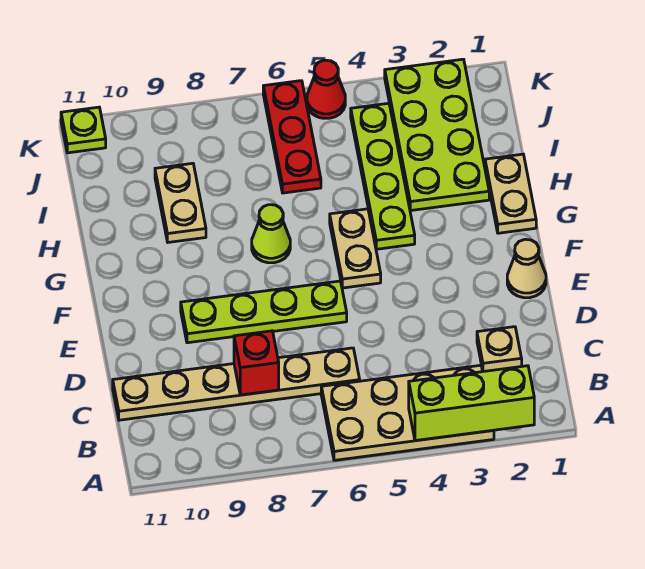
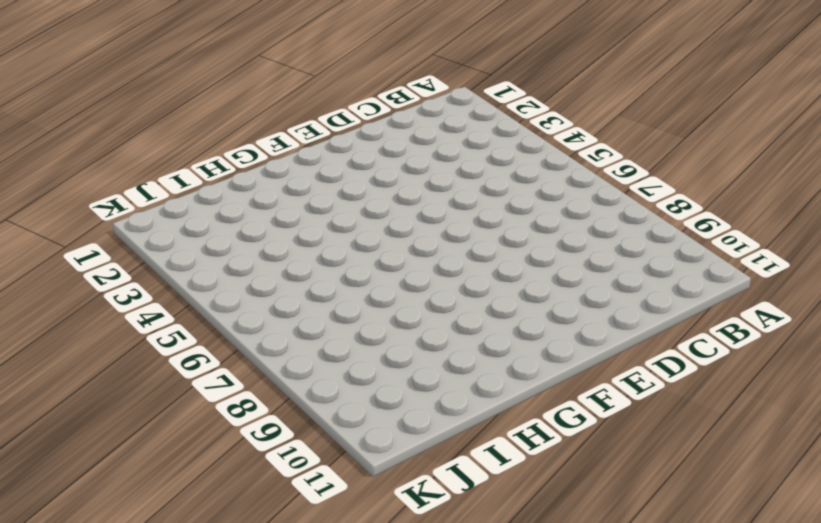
none -> tan 2x4 plate [321,365,494,460]
none -> tan 1x1 plate [477,327,522,372]
none -> tan 1x6 plate [113,348,360,420]

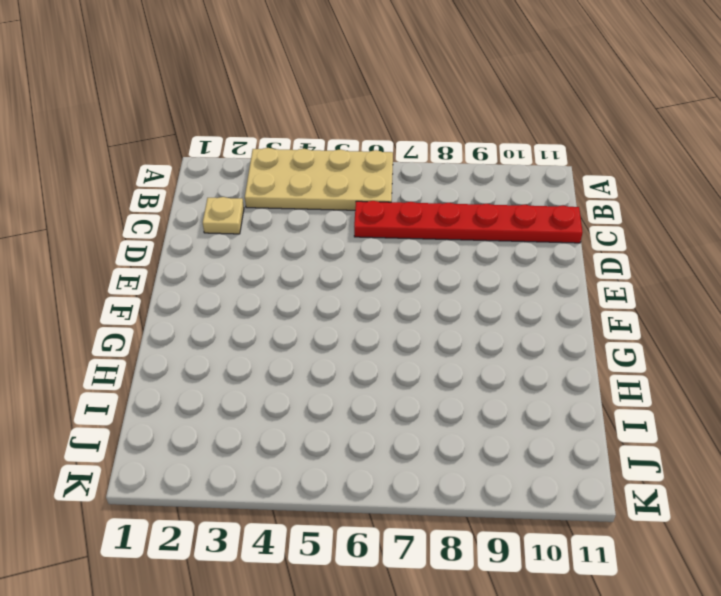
red 1x6 plate [354,201,583,243] -> tan 1x6 plate [113,348,360,420]
none -> tan 1x1 cone [507,239,546,298]
none -> lime 1x4 plate [181,281,347,343]
none -> tan 1x2 plate [330,209,381,288]

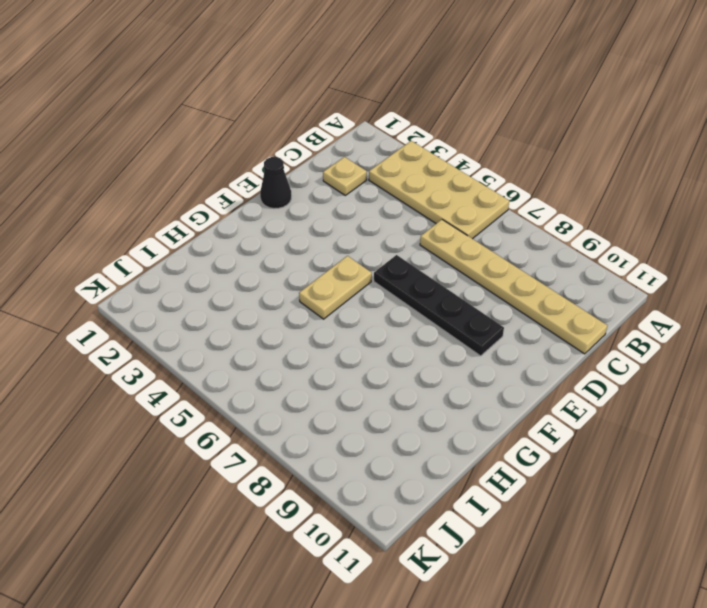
black 1x1 cone [260,157,291,209] -> tan 1x1 cone [507,239,546,298]
black 1x4 plate [374,255,504,356] -> lime 1x4 plate [181,281,347,343]
none -> tan 1x2 plate [485,154,536,233]
none -> lime 1x4 plate [351,103,415,249]
none -> lime 1x1 cone [252,205,290,263]

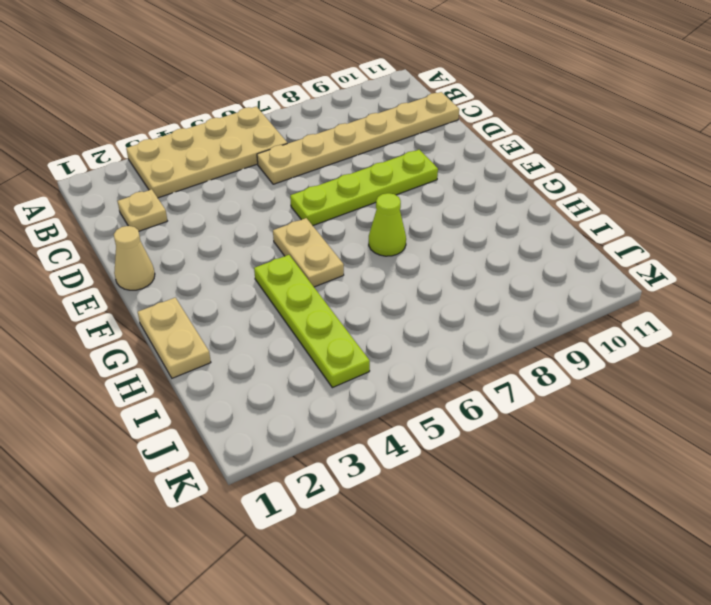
none -> lime 2x4 plate [385,59,489,210]
none -> tan 1x2 plate [155,163,206,242]
none -> red 1x3 plate [263,81,321,193]

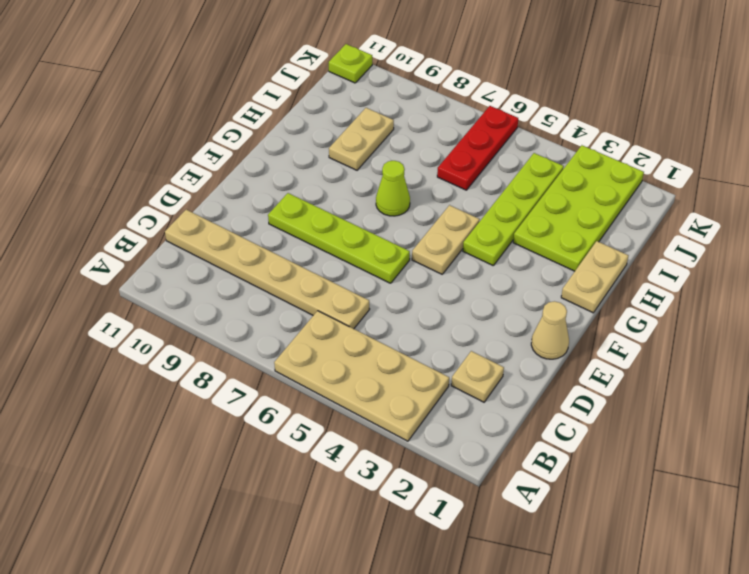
none -> red 1x1 cone [307,60,345,118]
none -> lime 1x3 brick [409,366,534,441]
none -> red 1x1 brick [234,331,279,395]

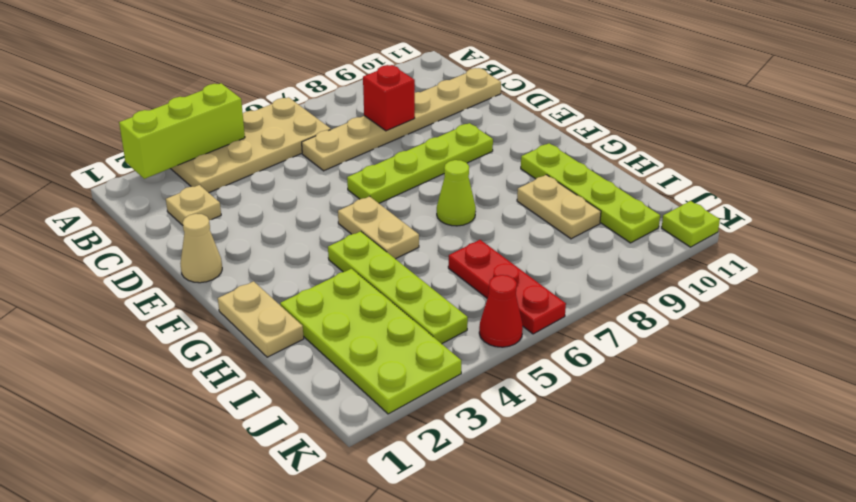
lime 1x4 plate [521,143,660,243] -> none

